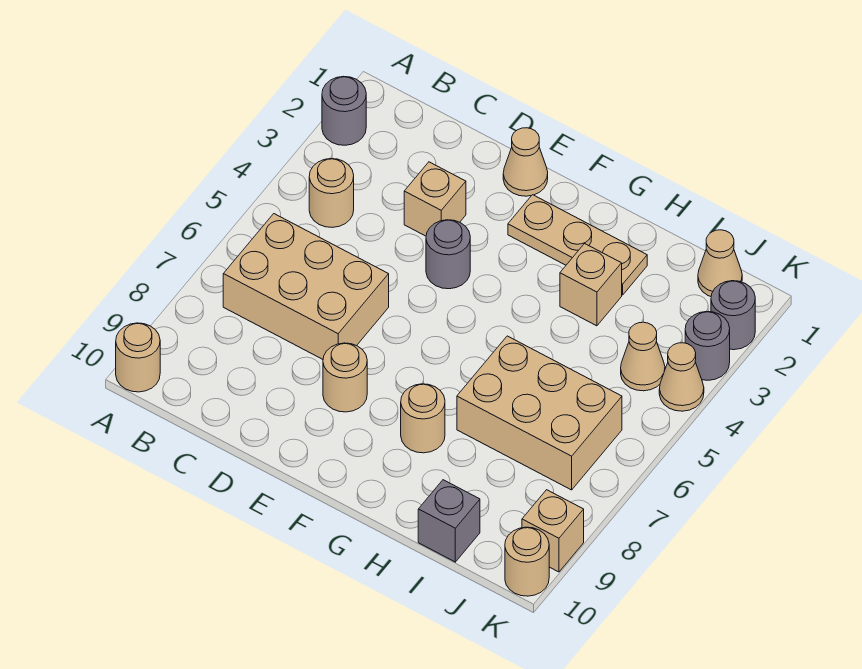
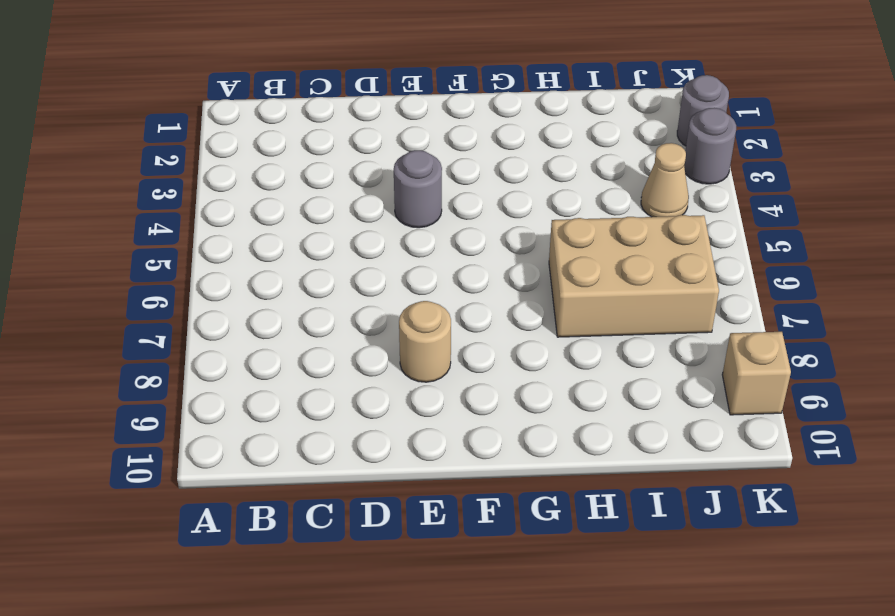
none -> grey 1x1 round brick [322,76,366,145]
none -> tan 1x1 round brick [116,323,160,392]
none -> tan 1x1 round brick [309,159,354,227]

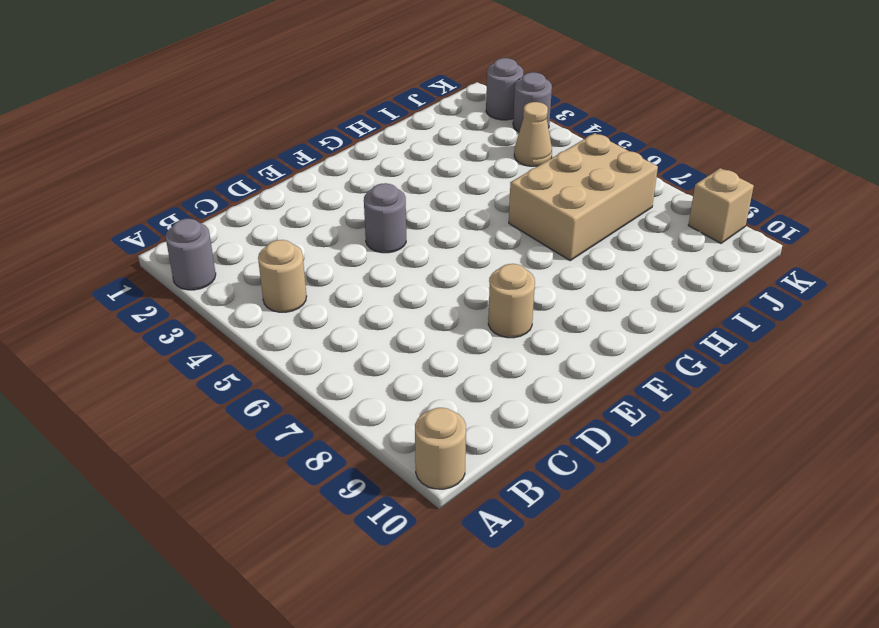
none -> tan 2x3 brick [223,214,389,359]
none -> tan 1x1 brick [404,162,466,236]
none -> tan 1x1 cone [503,128,548,196]

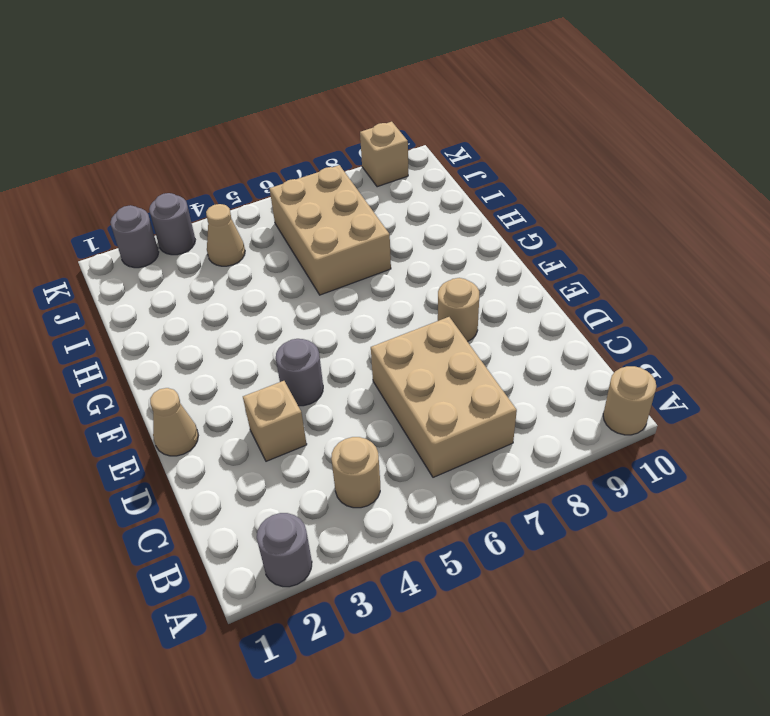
none -> tan 1x3 plate [508,195,647,295]
none -> tan 1x1 round brick [401,384,445,453]
none -> tan 1x1 brick [560,244,622,326]

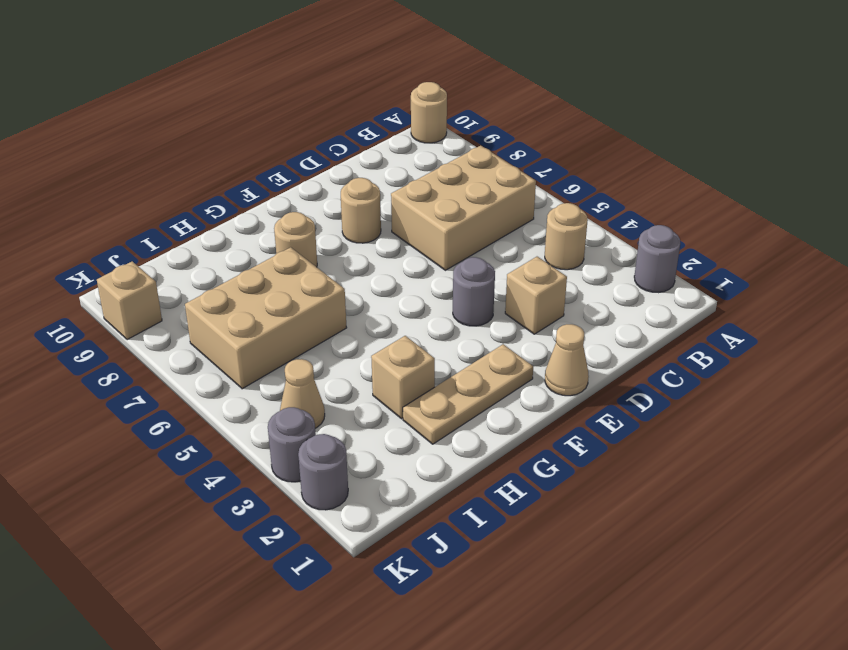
none -> grey 1x1 brick [418,480,480,562]
none -> tan 1x1 cone [698,230,742,296]
none -> tan 1x1 cone [659,343,704,411]

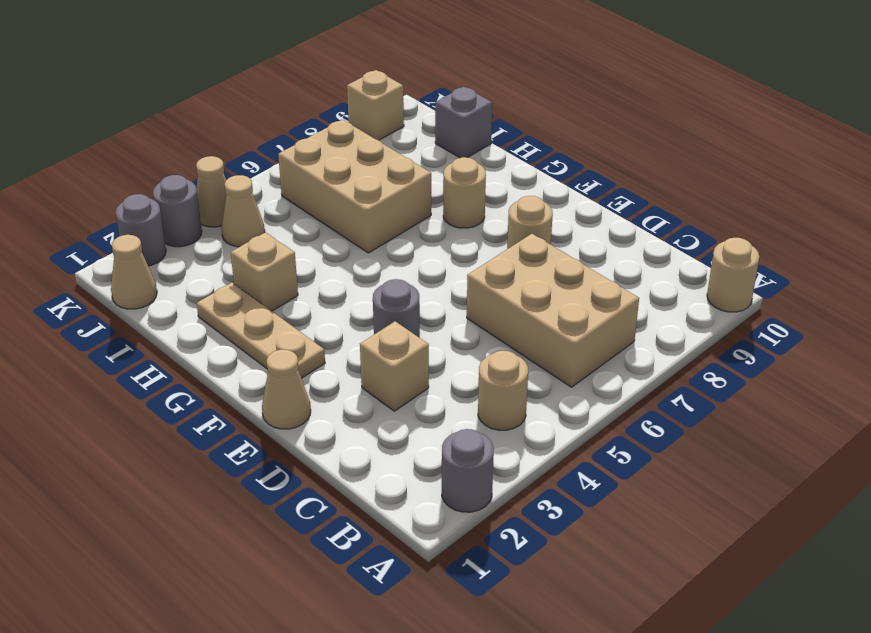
none -> tan 1x1 round brick [505,527,549,596]

